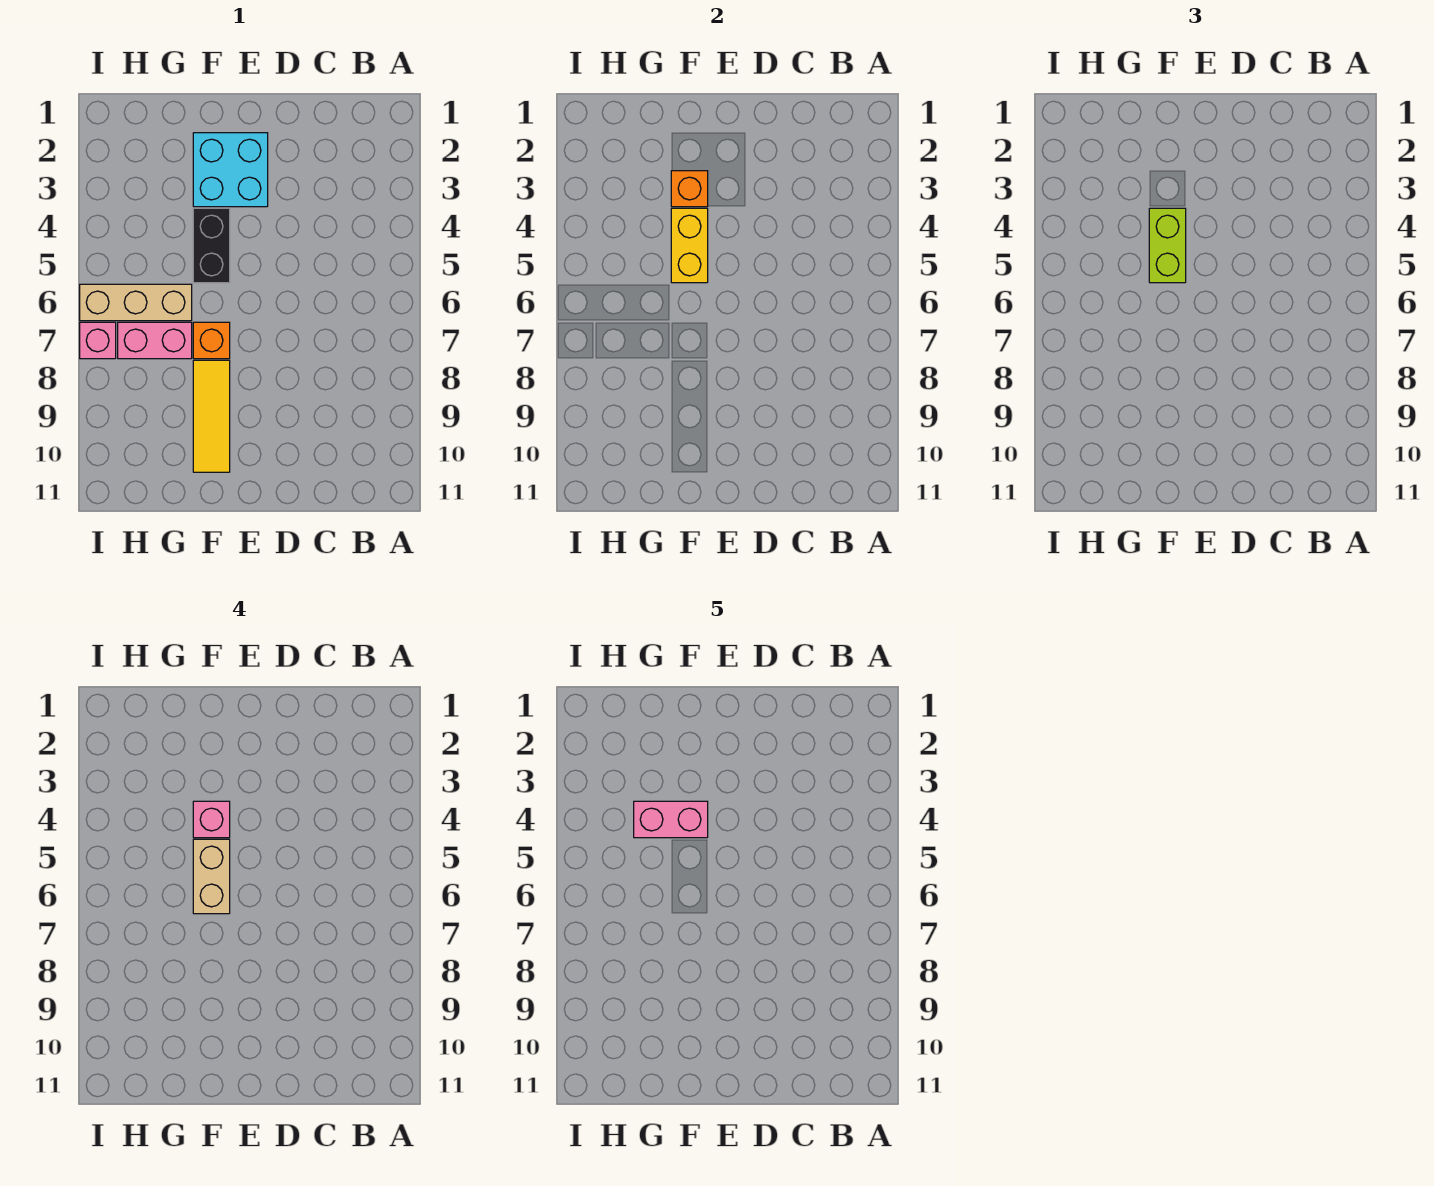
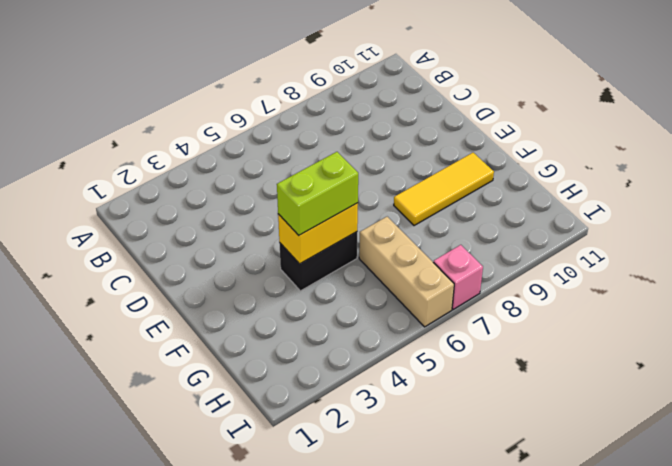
none -> cyan 2x2 brick [193,133,268,207]
none -> orange 1x1 brick [193,322,230,359]
none -> pink 1x2 brick [118,322,192,359]

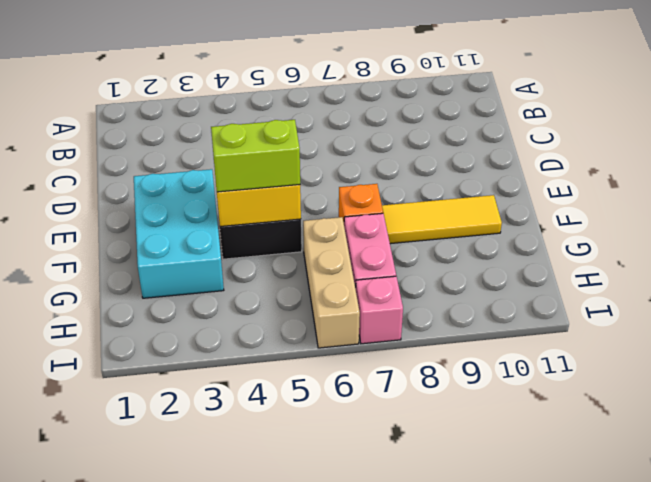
cyan 2x3 brick [134,169,224,298] -> cyan 2x2 brick [193,133,268,207]
none -> orange 1x1 brick [671,171,708,207]
none -> pink 1x1 brick [193,801,230,838]
none -> tan 1x2 brick [193,839,230,914]

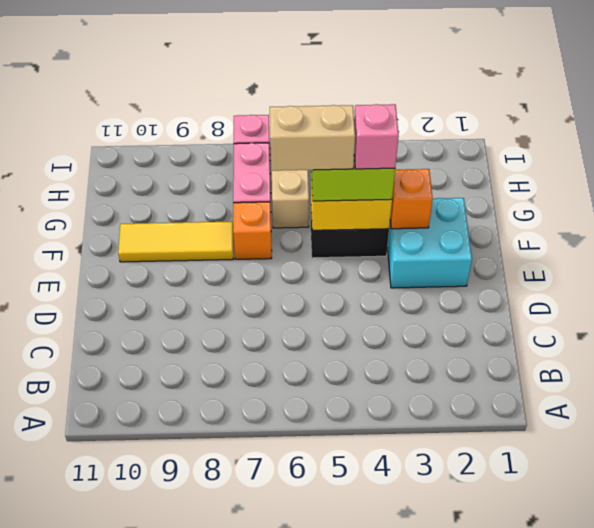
none -> pink 1x2 brick [634,801,708,838]

